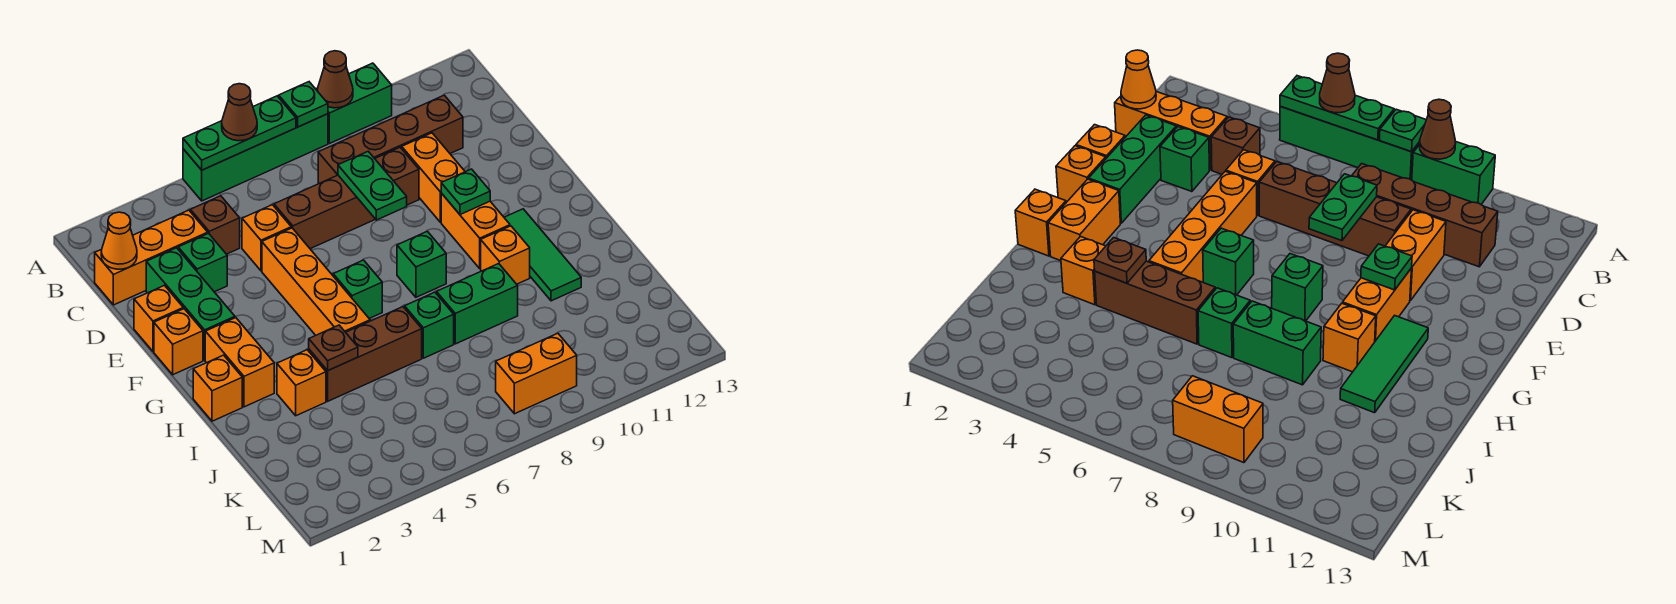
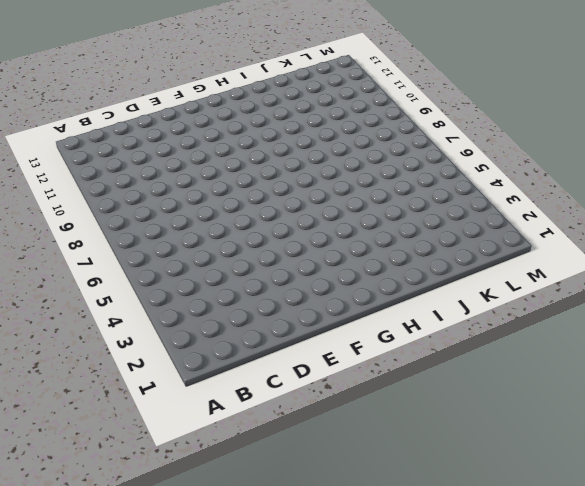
none -> green 1x4 brick [183,114,328,201]
none -> green 1x2 brick [316,63,392,144]
none -> orange 1x3 brick [95,210,208,305]
none -> brown 1x1 brick [190,196,240,254]

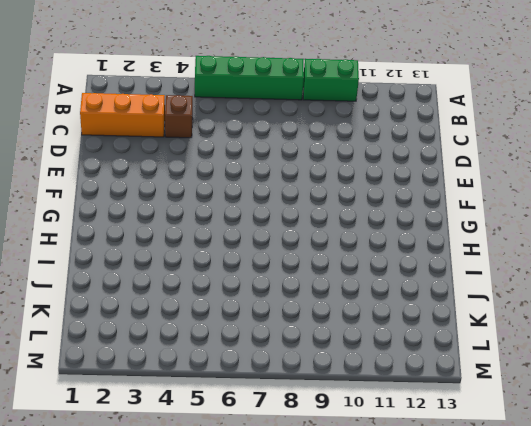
none -> brown 1x4 brick [318,95,463,183]
none -> green 1x3 brick [146,248,235,360]
none -> green 1x1 brick [178,234,227,292]
none -> orange 1x1 brick [242,205,291,271]

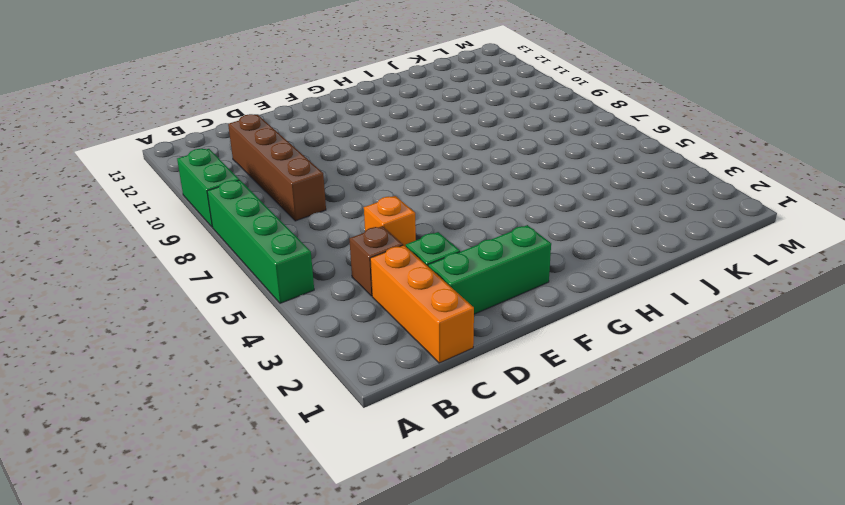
none -> brown 1x4 brick [274,147,419,249]
none -> orange 1x2 brick [402,133,465,222]
none -> orange 1x1 brick [134,285,183,351]
none -> orange 1x4 brick [262,228,370,335]

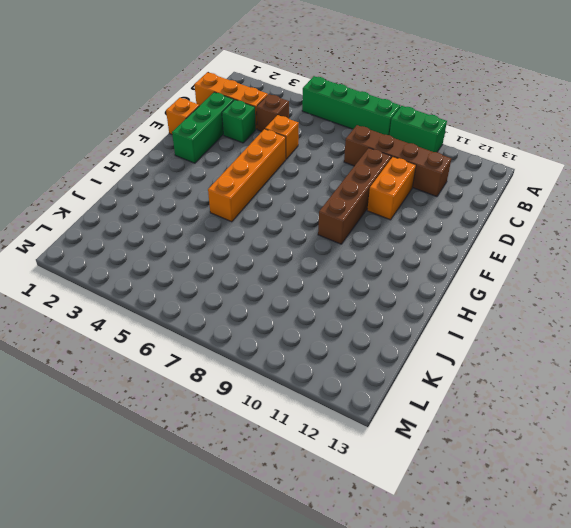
brown 1x4 brick [318,148,391,244] -> brown 1x4 brick turned to [274,147,419,249]
none -> orange 1x1 brick [154,309,203,375]
none -> orange 1x2 brick [441,193,510,269]
none -> orange 1x2 brick [205,318,274,407]
none -> green 1x1 brick [333,260,382,318]

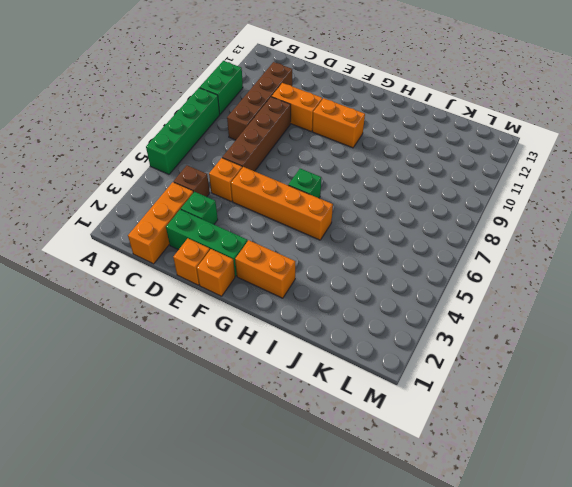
none -> green 1x1 brick [397,231,446,297]
none -> green 1x3 tile [504,209,581,301]
none -> orange 1x1 brick [193,355,242,421]
none -> orange 1x1 brick [481,226,530,284]

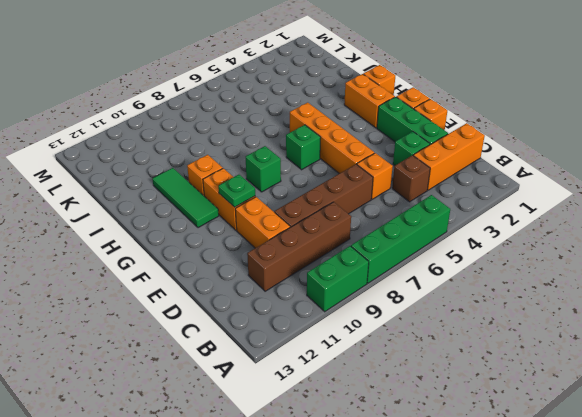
none -> orange 1x1 brick [277,350,326,416]
none -> brown 1x3 brick [309,307,422,401]
none -> green 1x1 brick [405,292,454,358]
none -> green 1x2 brick [437,264,518,344]

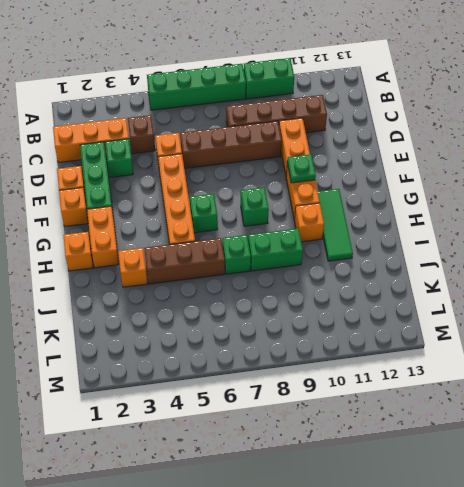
none -> orange 1x2 brick [496,333,577,414]
none -> green 1x3 plate [183,96,296,170]
none -> green 1x1 plate [279,82,328,127]
none -> brown 1x1 cone [317,51,353,108]

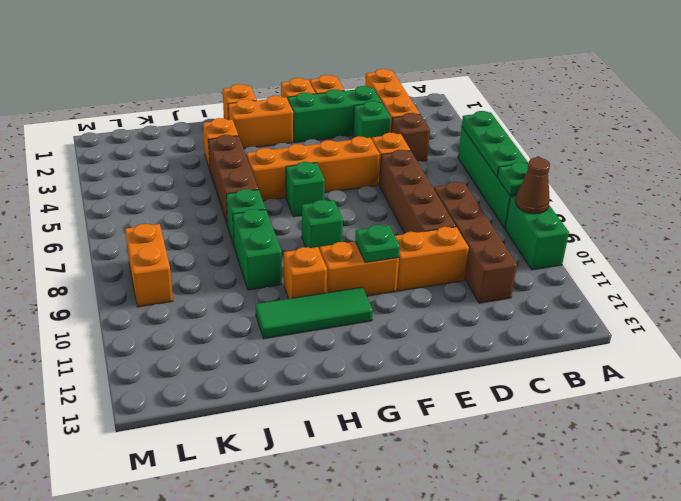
none -> orange 1x1 cone [101,212,137,269]
none -> green 1x2 plate [338,151,407,220]
none -> brown 1x1 plate [309,325,358,371]
none -> brown 1x1 cone [222,84,257,141]

